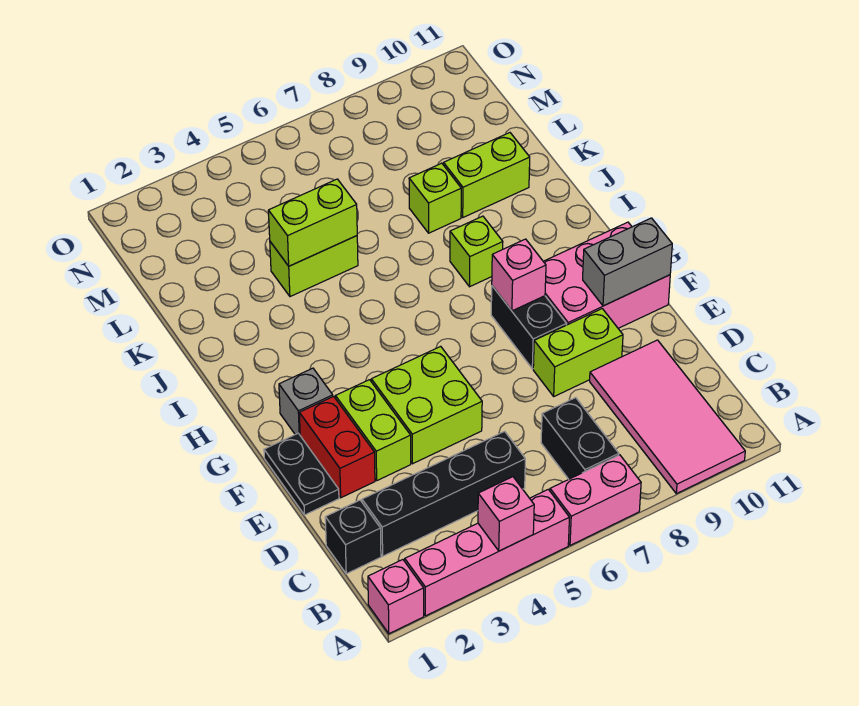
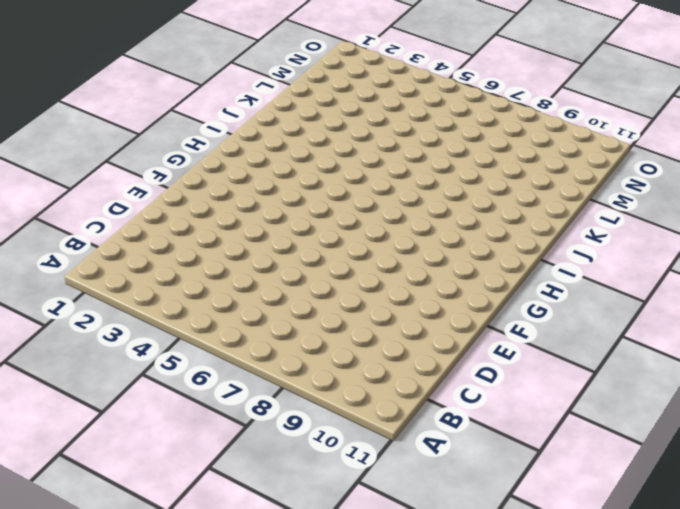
none -> pink 1x1 brick [368,560,424,634]
none -> pink 1x4 brick [405,489,570,616]
none -> pink 1x2 brick [550,455,641,545]

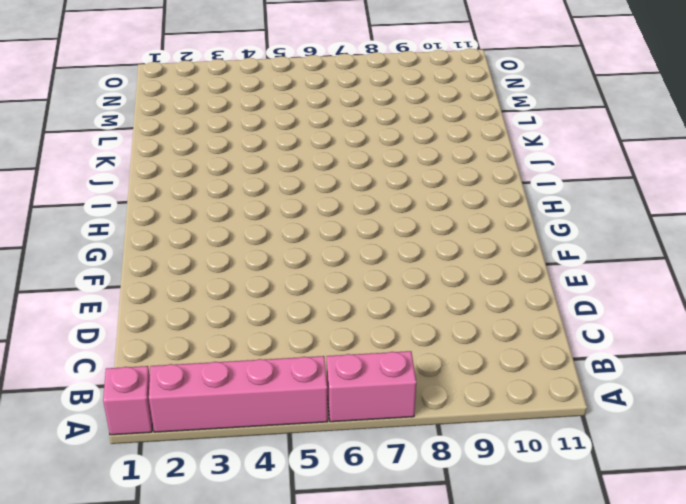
none -> pink 2x4 tile [590,340,745,494]
none -> black 1x2 brick [541,398,619,479]
none -> black 1x1 brick [325,500,381,574]

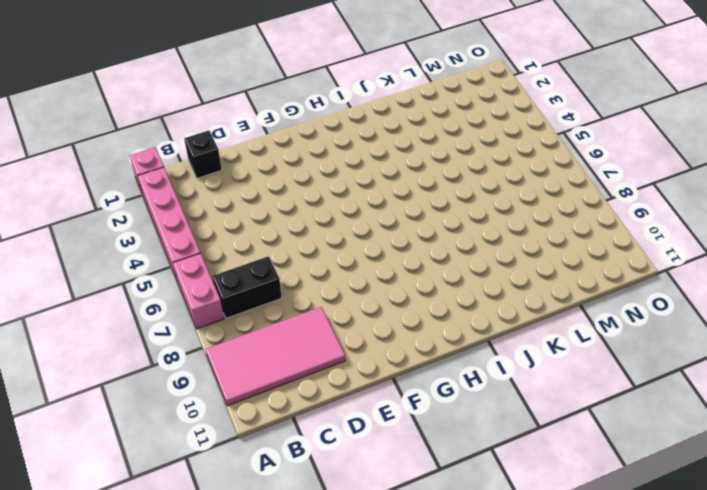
none -> black 1x4 brick [362,431,525,556]
none -> black 1x2 plate [264,433,339,515]
none -> red 1x2 brick [299,396,375,498]

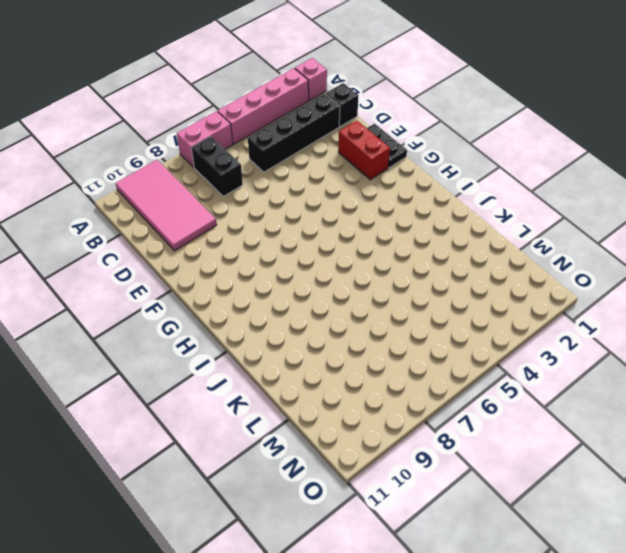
none -> lime 1x2 brick [336,380,411,480]
none -> lime 2x2 brick [371,346,482,464]
none -> lime 1x2 brick [533,309,623,396]

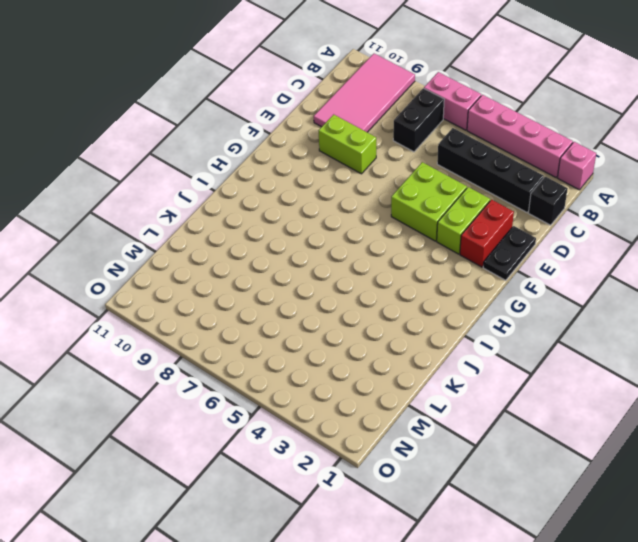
none -> black 1x2 brick [491,286,566,369]
none -> pink 2x3 brick [543,222,670,328]
none -> grey 1x1 brick [279,368,333,435]

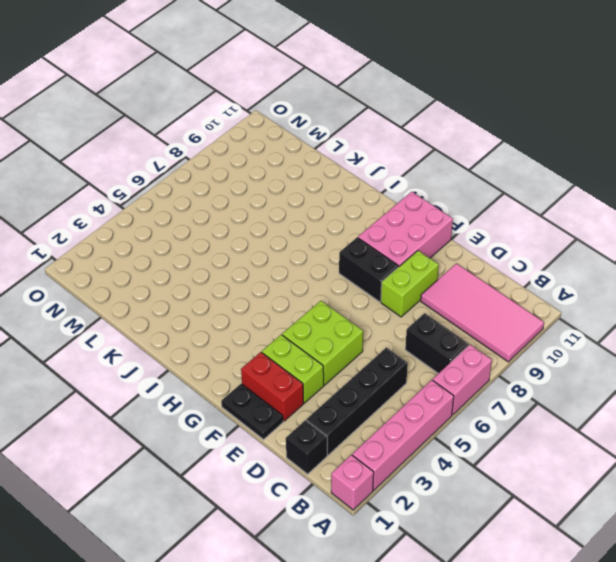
none -> grey 1x1 brick [279,368,333,435]
none -> lime 1x1 brick [450,216,503,287]
none -> lime 1x2 brick [270,236,358,297]

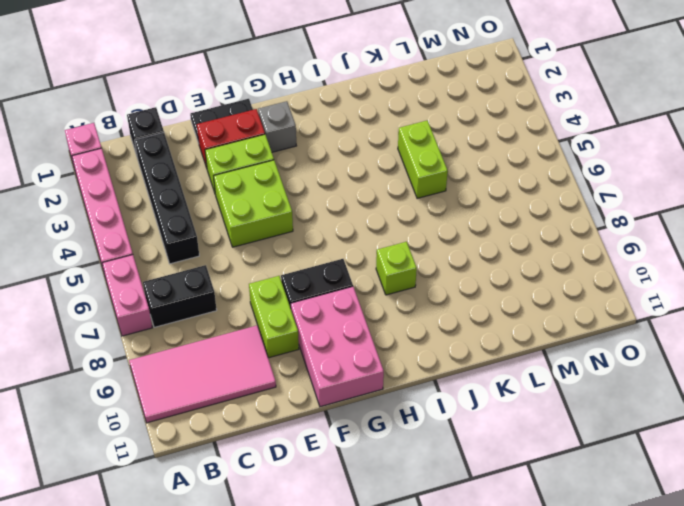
none -> lime 1x1 brick [409,163,461,233]
none -> lime 1x2 brick [444,133,530,217]
none -> pink 1x1 brick [478,477,534,551]

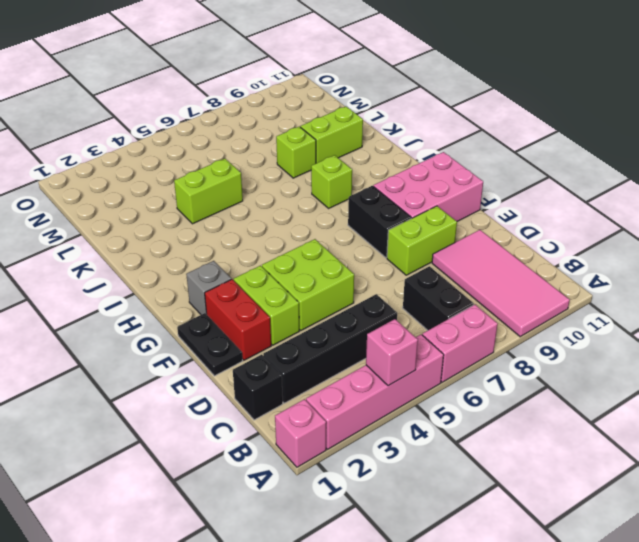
none -> grey 1x2 brick [583,218,672,306]
none -> pink 1x1 brick [492,239,546,311]
none -> lime 1x2 brick [268,179,357,266]

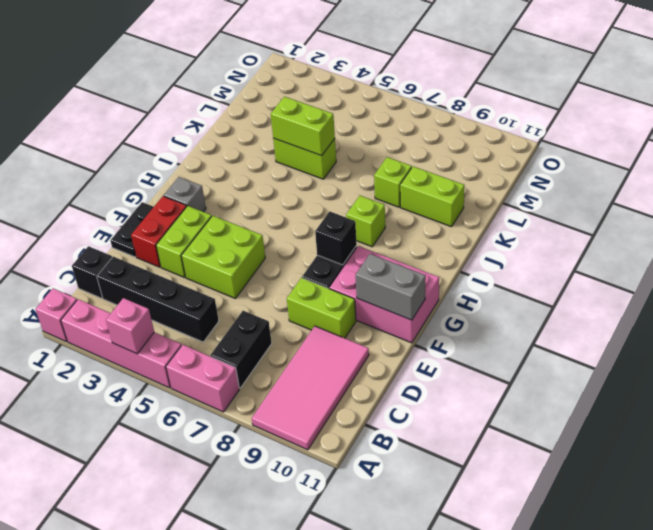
black 1x1 brick [315,211,357,265] -> pink 1x1 brick [492,239,546,311]

